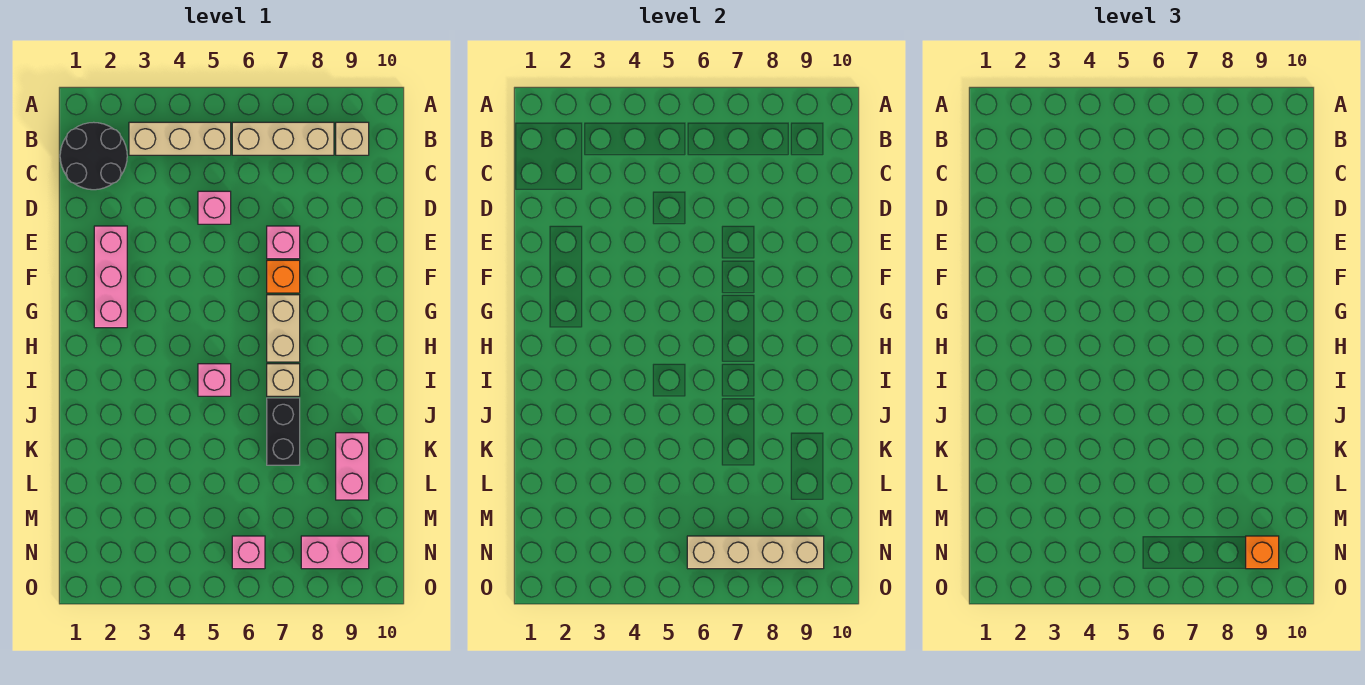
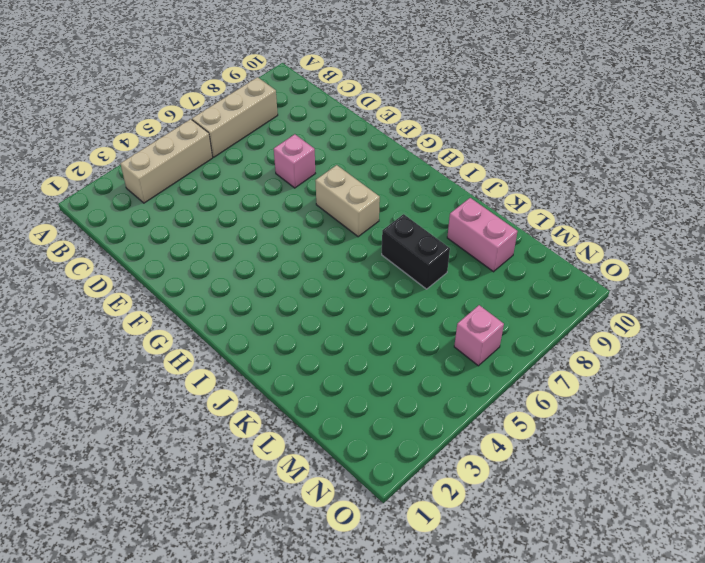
none -> black 2x2 round brick [60,122,127,190]
none -> tan 1x1 brick [336,122,369,155]
none -> pink 1x1 brick [198,191,231,224]

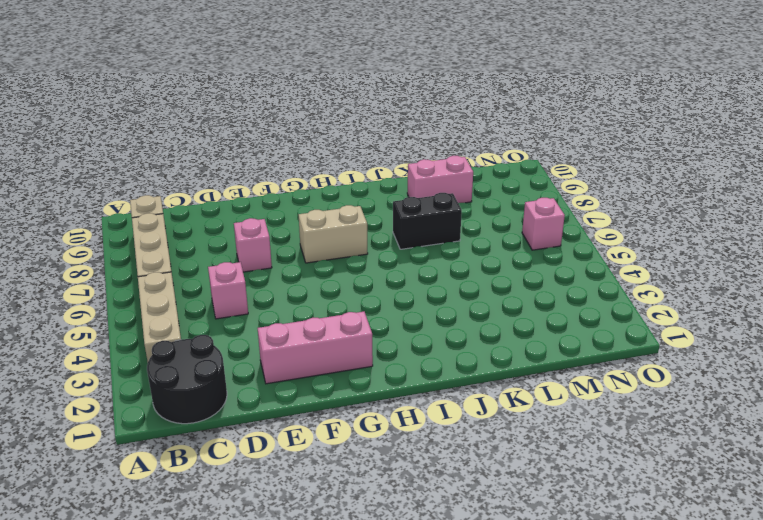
none -> orange 1x1 brick [267,260,300,293]
none -> pink 1x1 brick [198,364,231,396]
none -> tan 1x1 brick [267,364,300,396]

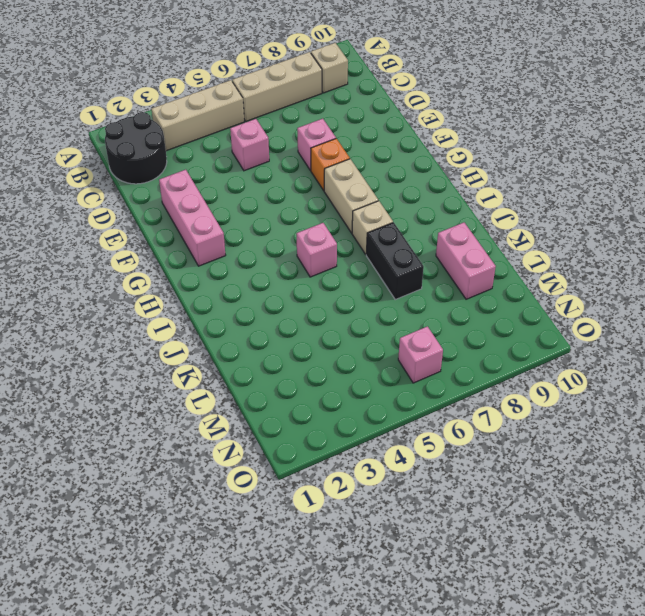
none -> pink 1x2 brick [301,536,369,569]
none -> tan 1x4 brick [687,536,824,569]
none -> orange 1x1 brick [1246,536,1279,569]

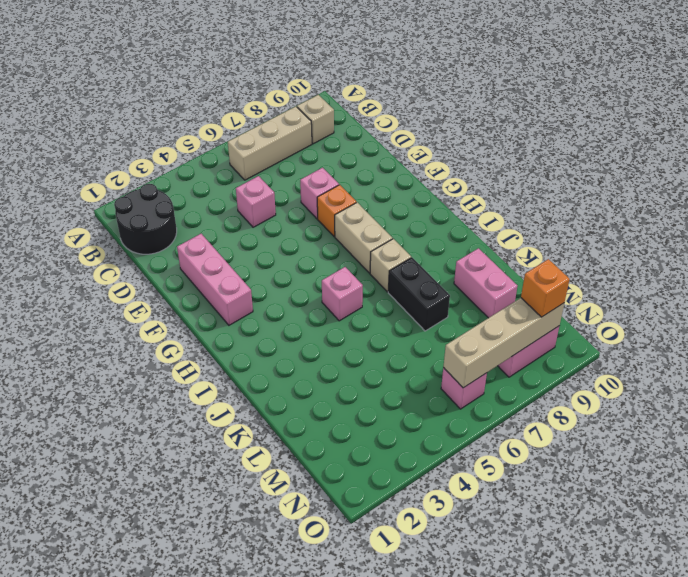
none -> tan 1x3 brick [129,122,231,155]

